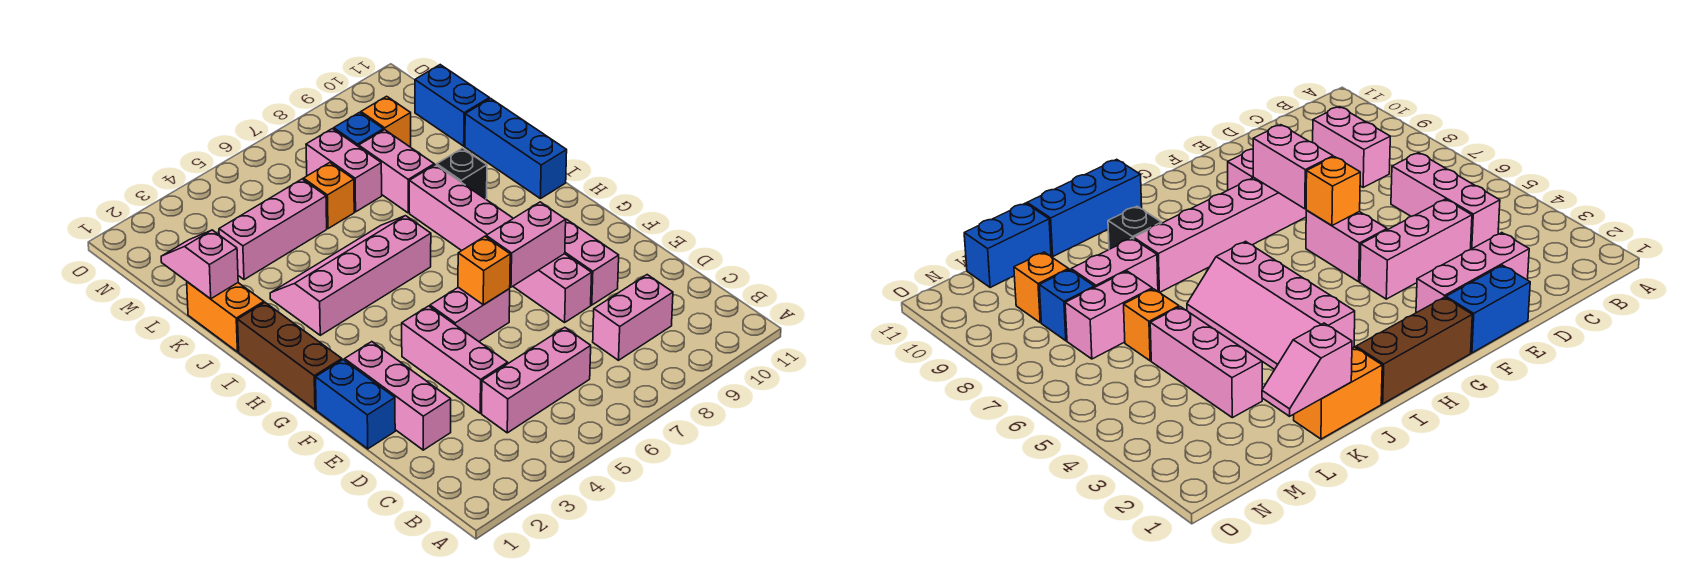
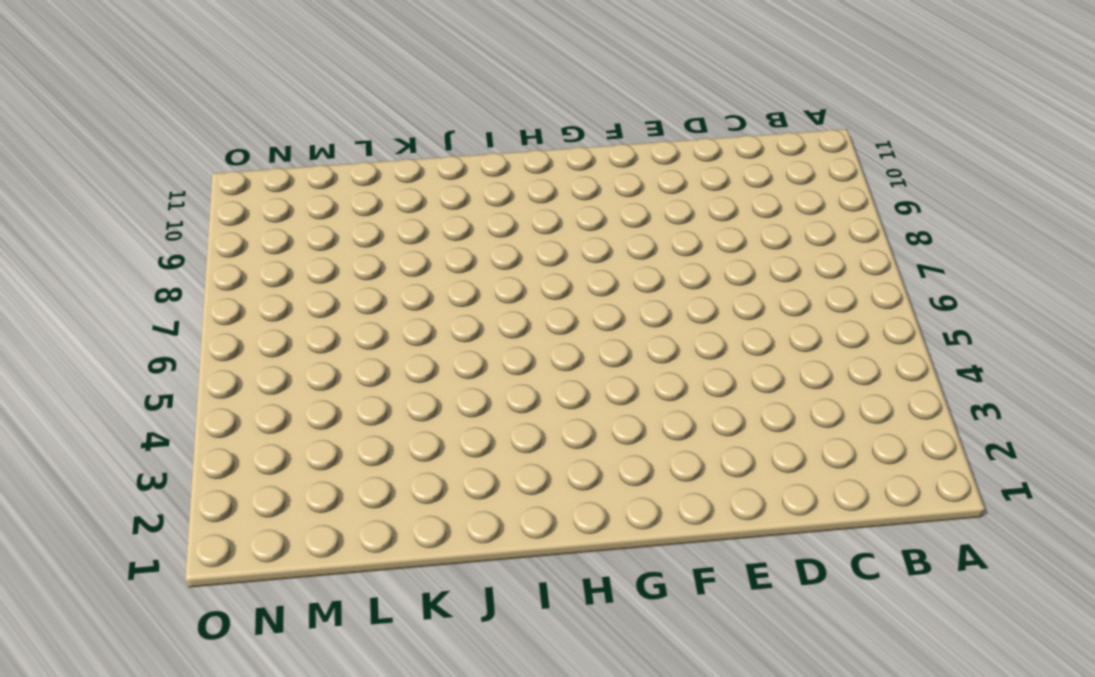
none -> pink 1x3 brick [482,327,591,433]
none -> pink 1x2 brick [593,275,673,360]
none -> pink 1x3 brick [345,342,451,450]

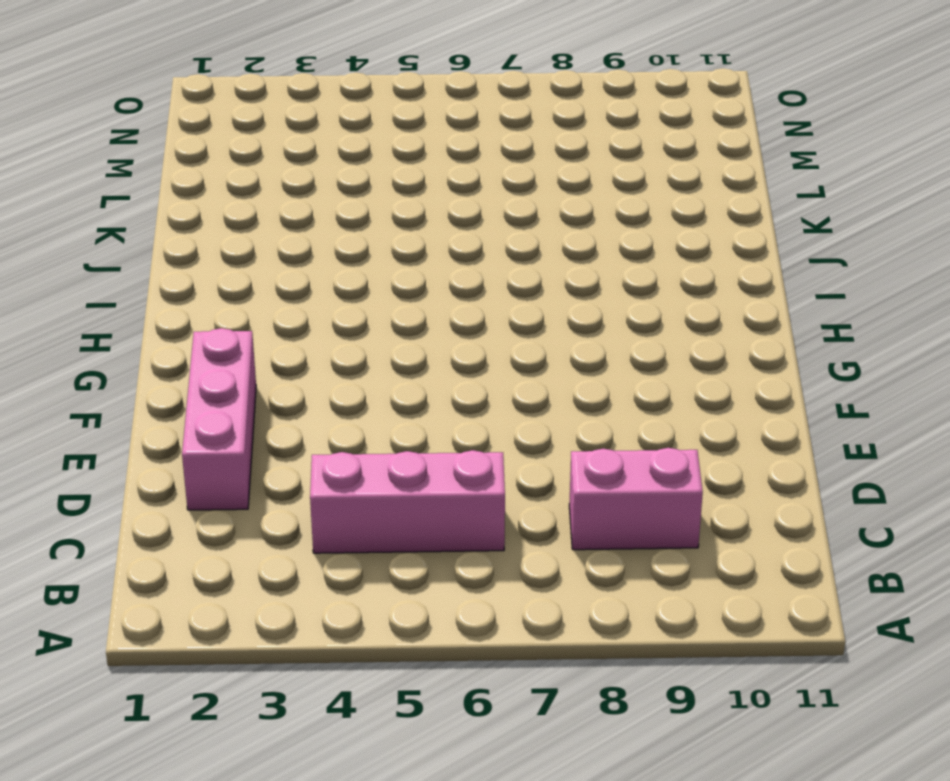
none -> pink 1x3 brick [402,306,508,413]
none -> blue 1x2 brick [316,360,395,449]
none -> pink 1x6 brick [409,165,592,322]

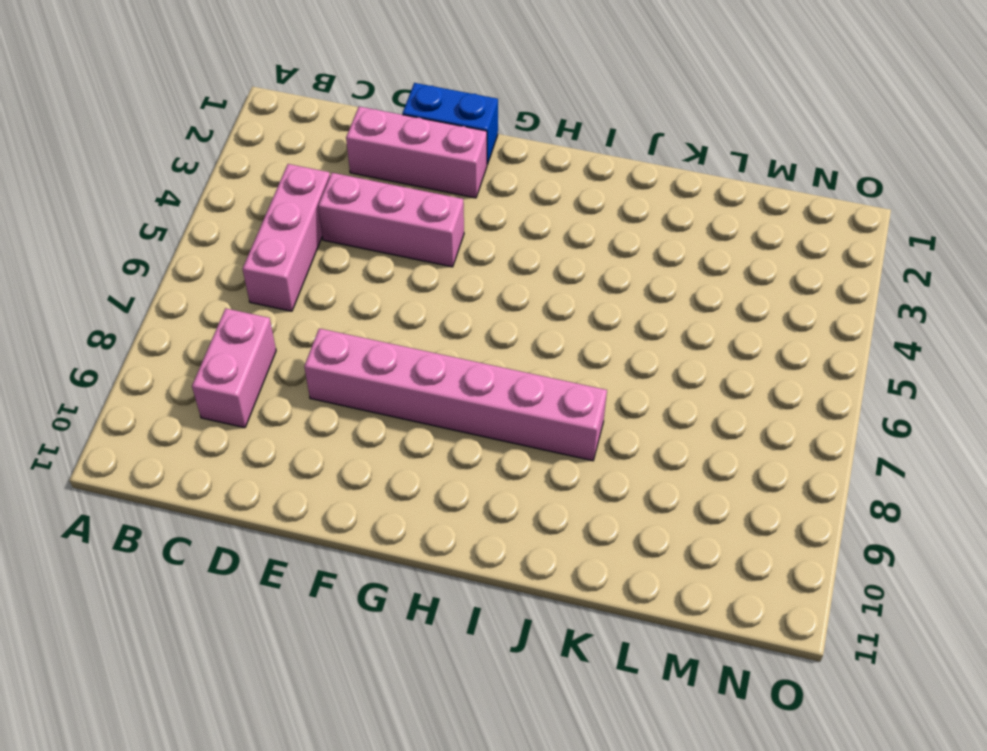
none -> pink 1x2 brick [565,219,619,305]
none -> pink 1x2 brick [430,287,510,341]
none -> brown 1x3 brick [238,303,342,409]

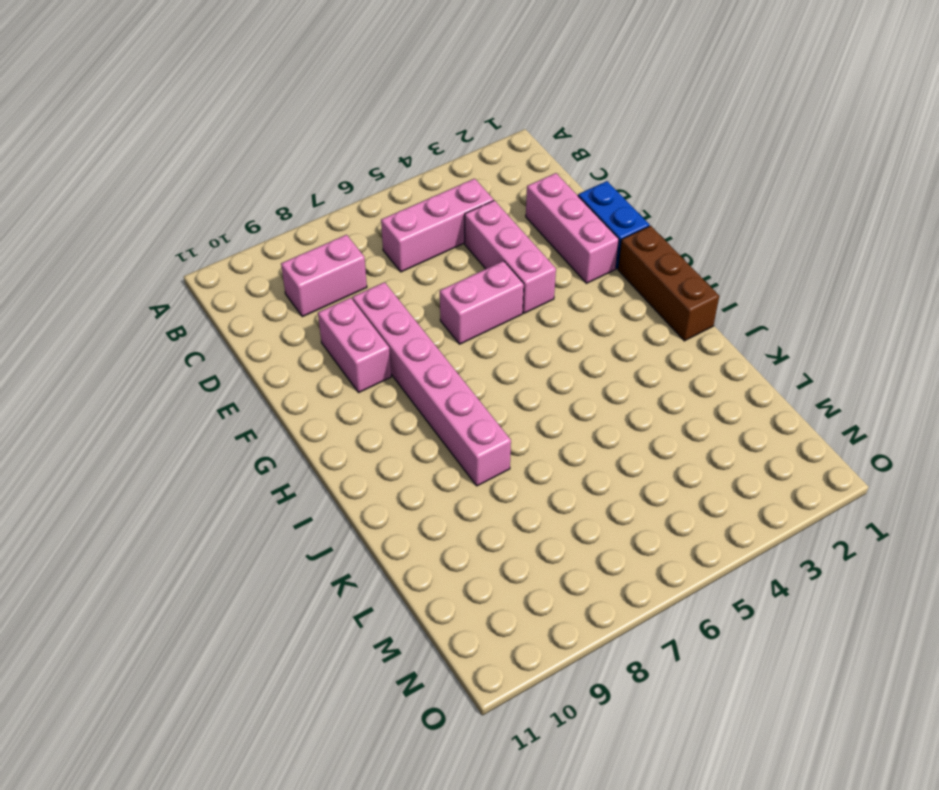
none -> pink 2x4 slope [270,216,431,335]
none -> blue 1x3 brick [465,98,567,199]
none -> orange 1x2 brick [187,282,264,352]

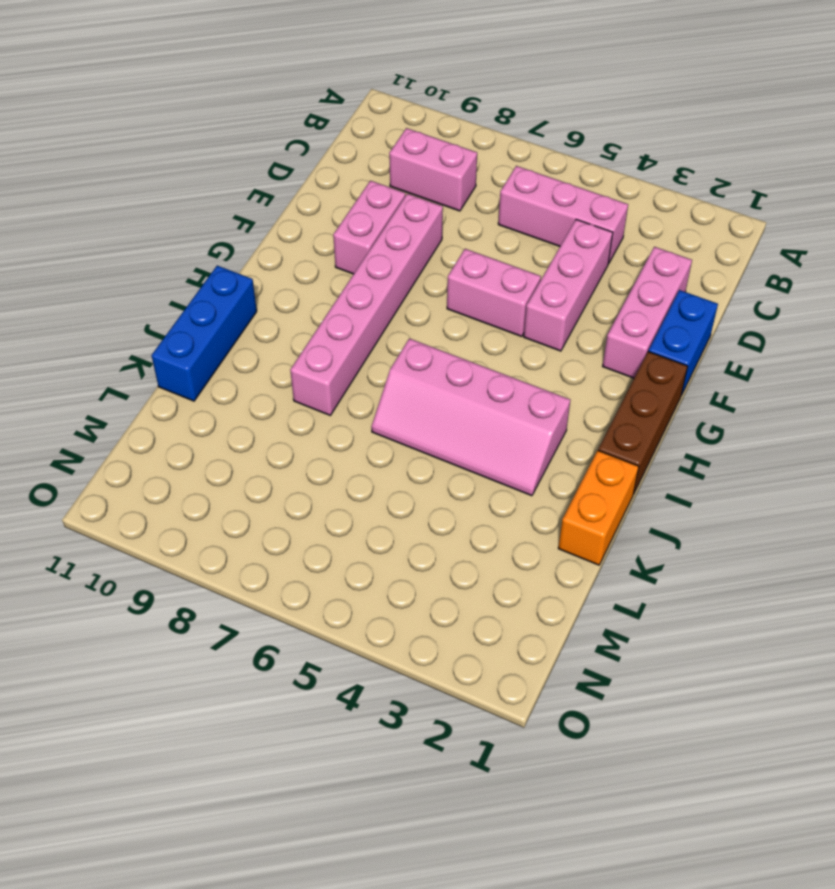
none -> black 1x1 brick [437,148,487,199]
none -> pink 1x2 brick [359,130,434,213]
none -> pink 1x3 brick [219,179,327,280]

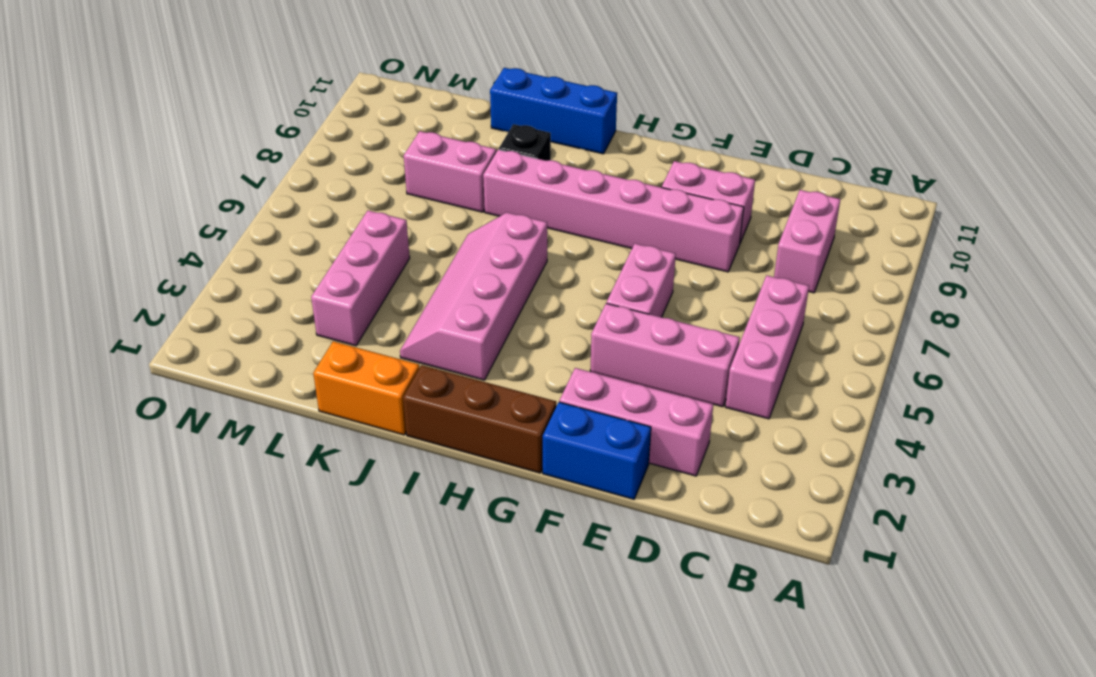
none -> orange 1x1 brick [303,163,354,229]
none -> pink 1x2 brick [306,129,382,212]
none -> blue 1x2 brick [415,65,489,146]

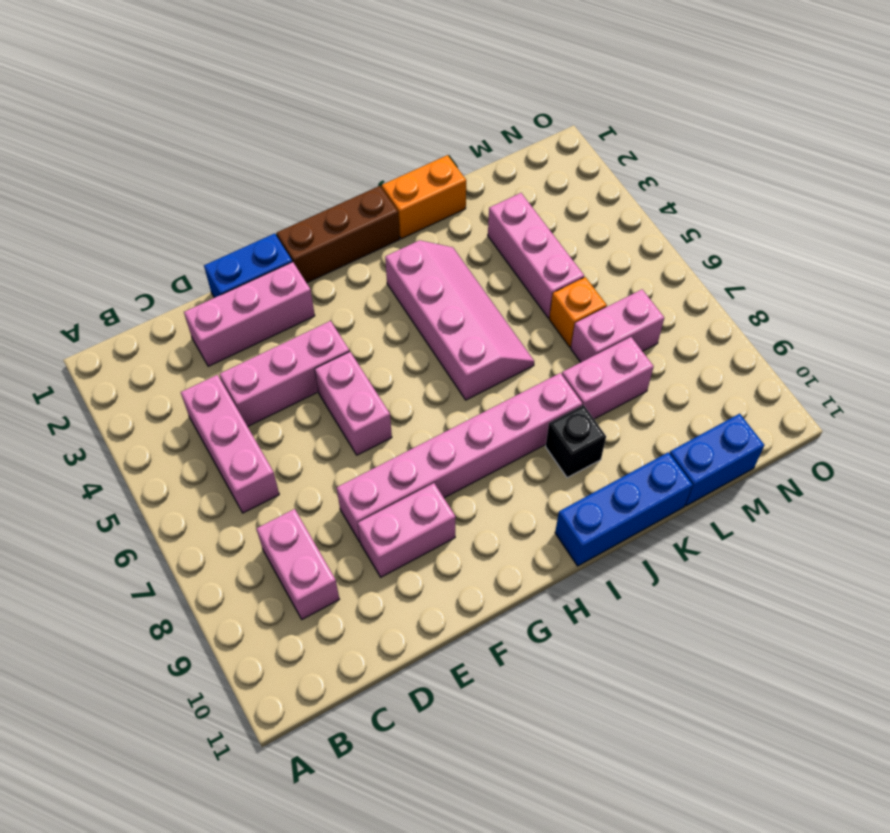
none -> blue 1x1 brick [334,112,383,147]
none -> orange 1x1 brick [361,96,411,147]
none -> orange 1x1 brick [458,236,510,305]

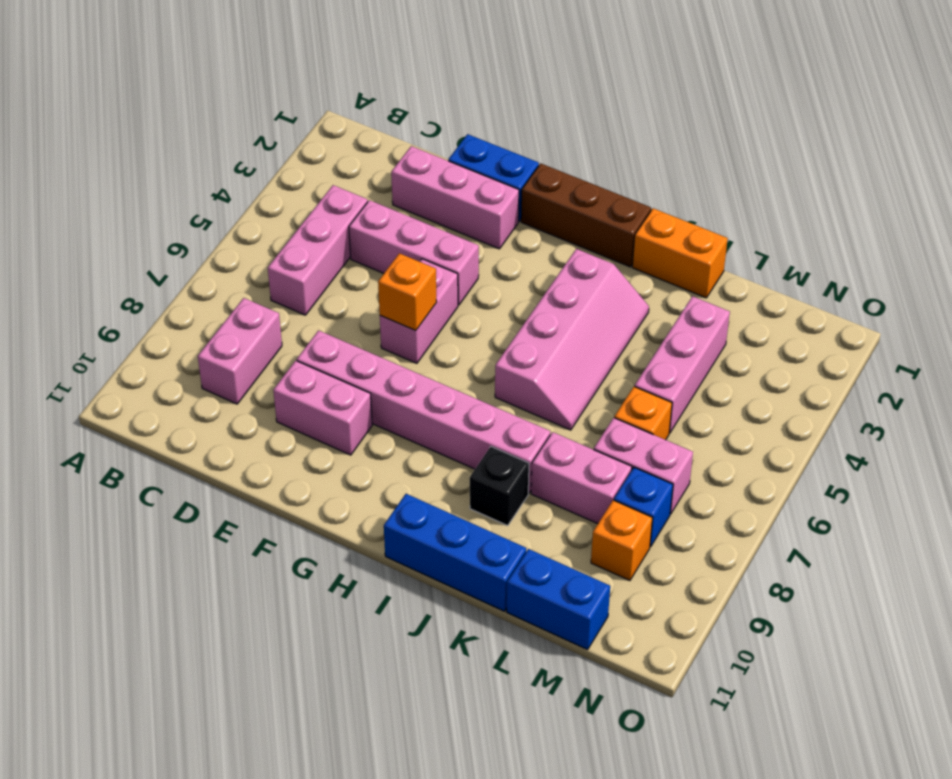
none -> pink 1x2 brick [486,202,566,287]
none -> pink 1x2 slope [161,230,238,299]

